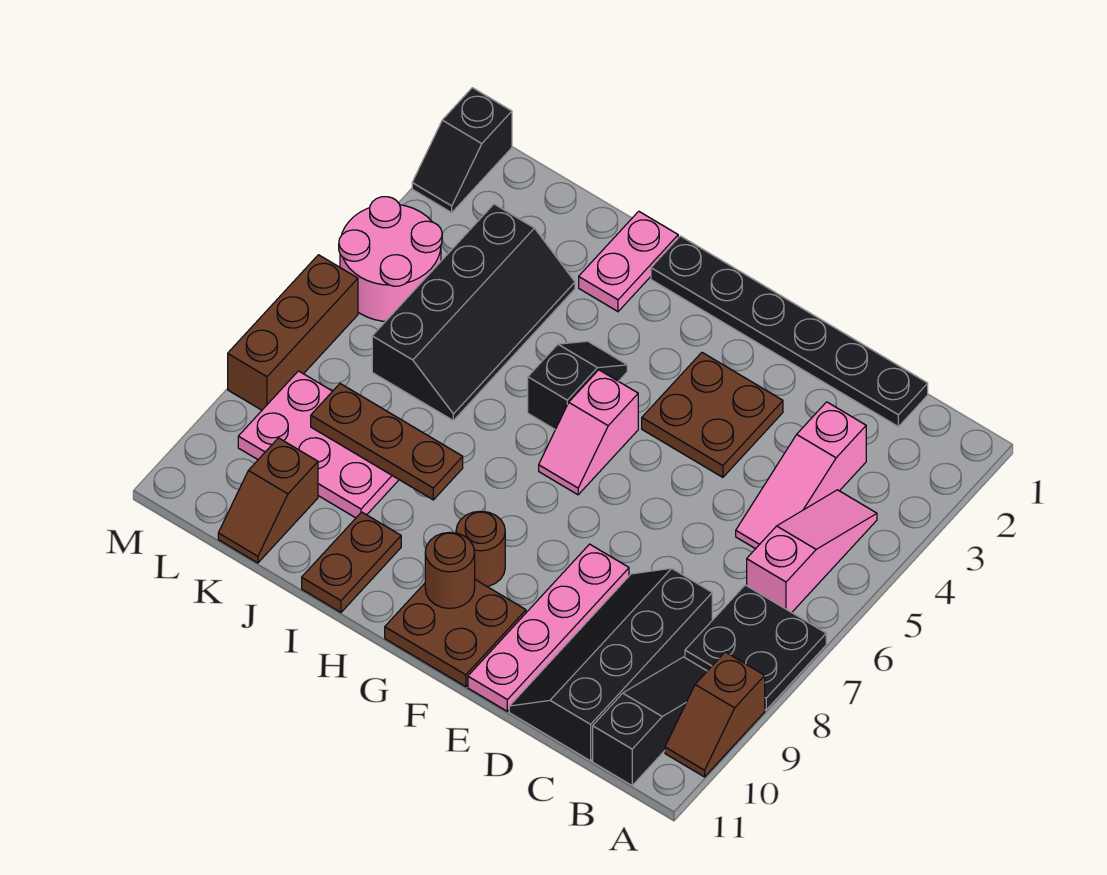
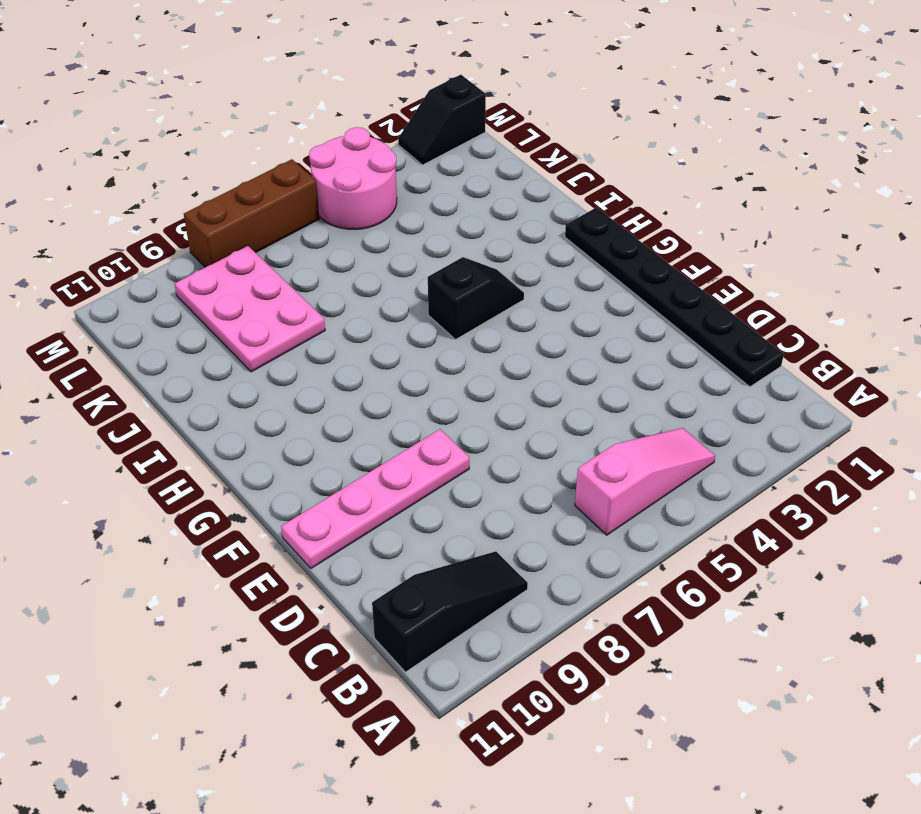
none -> black 2x2 plate [685,585,826,710]
none -> brown 1x2 slope [665,652,765,777]
none -> pink 1x3 slope [736,402,866,549]

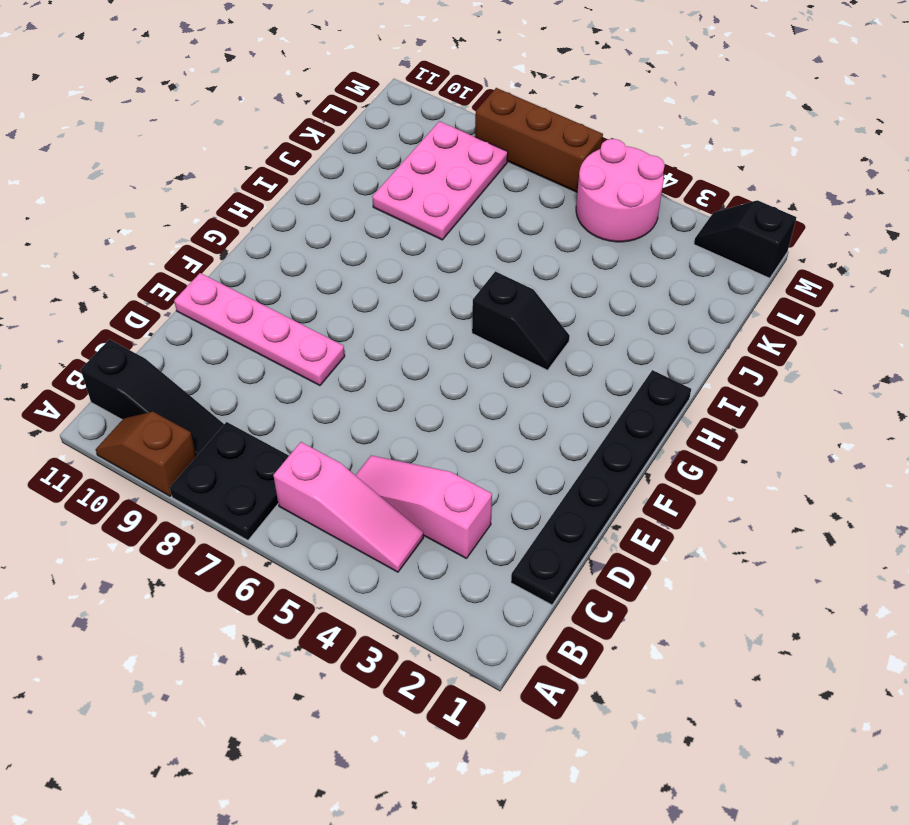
none -> black 2x4 slope [509,568,712,761]
none -> brown 2x2 plate [642,353,783,477]
none -> brown 2x2 plate [385,580,526,687]

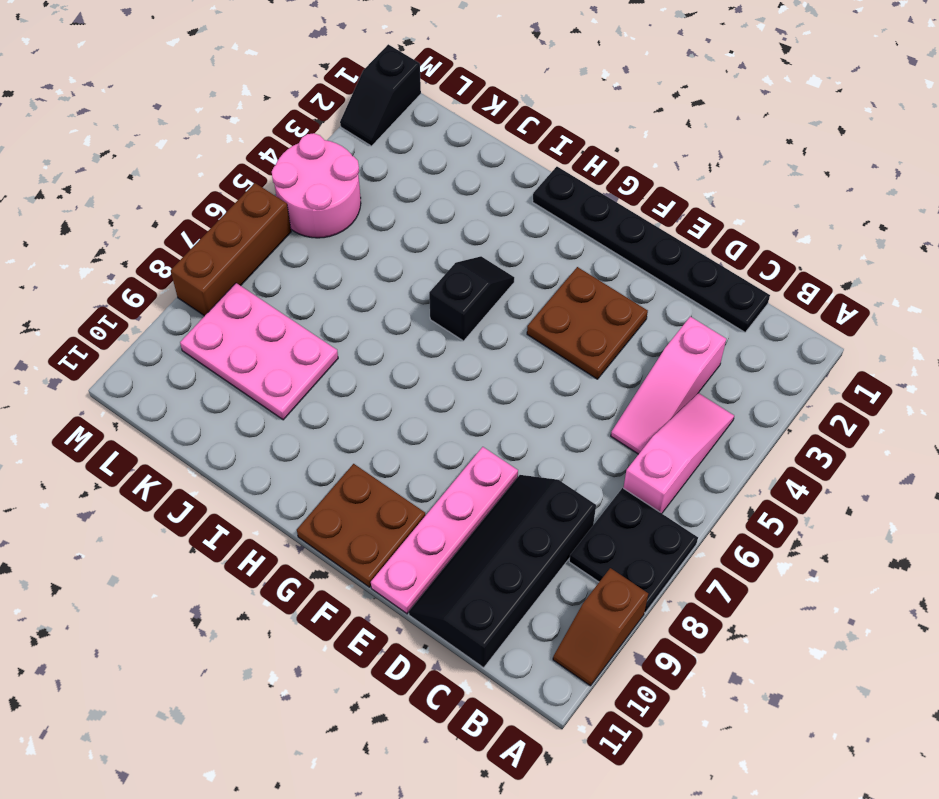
none -> black 1x3 slope [593,657,707,785]
none -> pink 1x2 slope [539,370,638,495]
none -> brown 1x1 round brick [456,511,505,587]

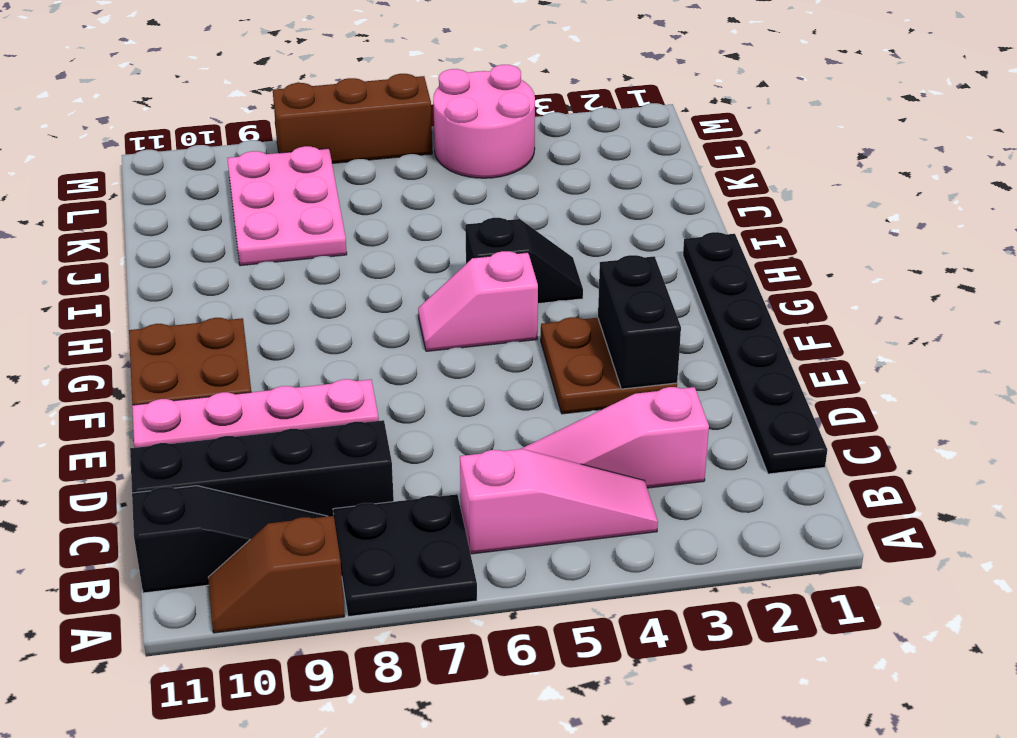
black 1x2 brick [598,255,681,389] -> none
none -> brown 1x1 round brick [456,511,505,587]
none -> pink 1x2 plate [579,211,678,311]
none -> brown 1x2 plate [302,512,401,612]

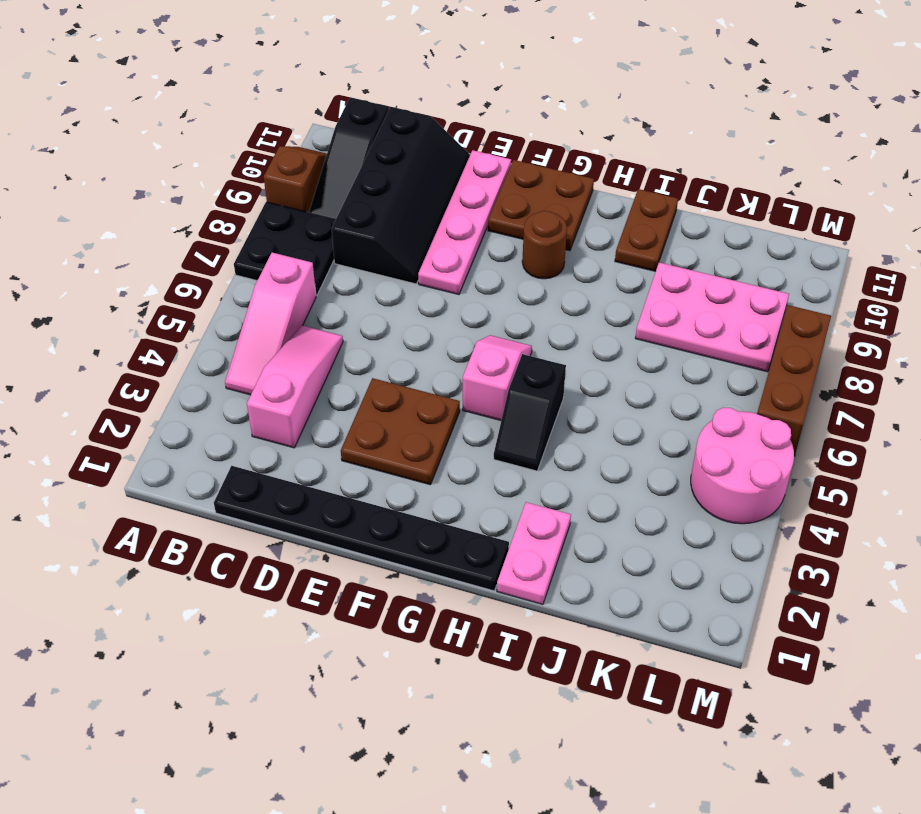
none -> black 2x4 slope [372,204,575,420]
none -> brown 1x2 slope [218,438,318,563]
none -> black 1x2 slope [412,88,512,213]

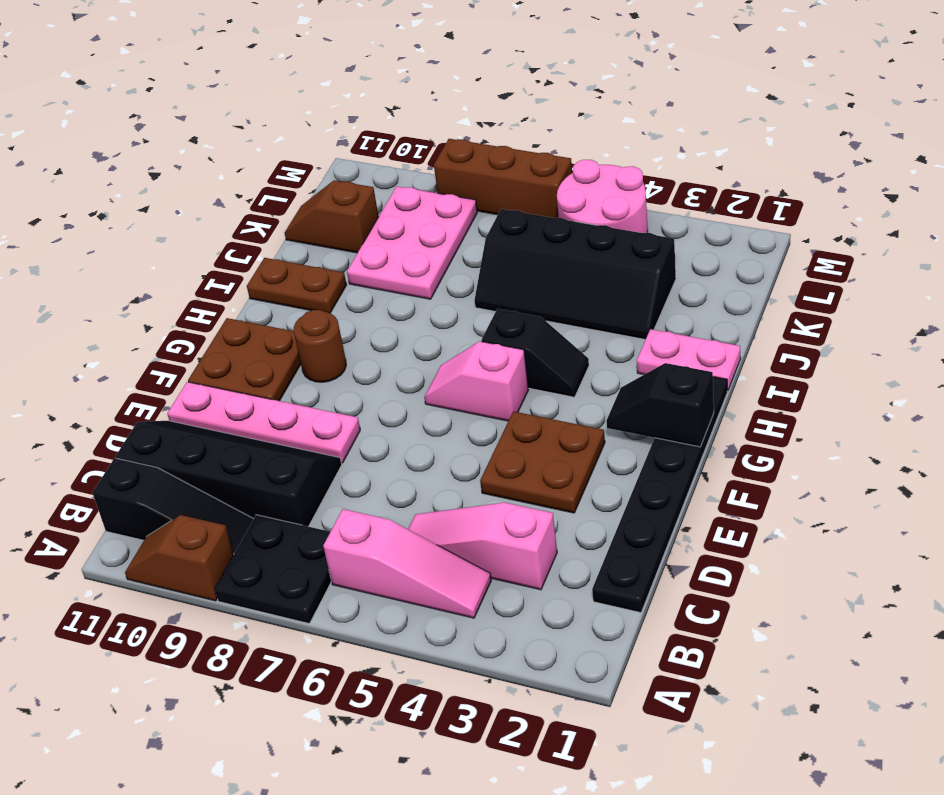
black 1x2 slope [606,363,714,447] -> black 1x2 slope moved to [412,88,512,213]
none -> brown 1x1 round brick [425,532,475,609]
none -> brown 1x3 plate [311,384,463,500]

